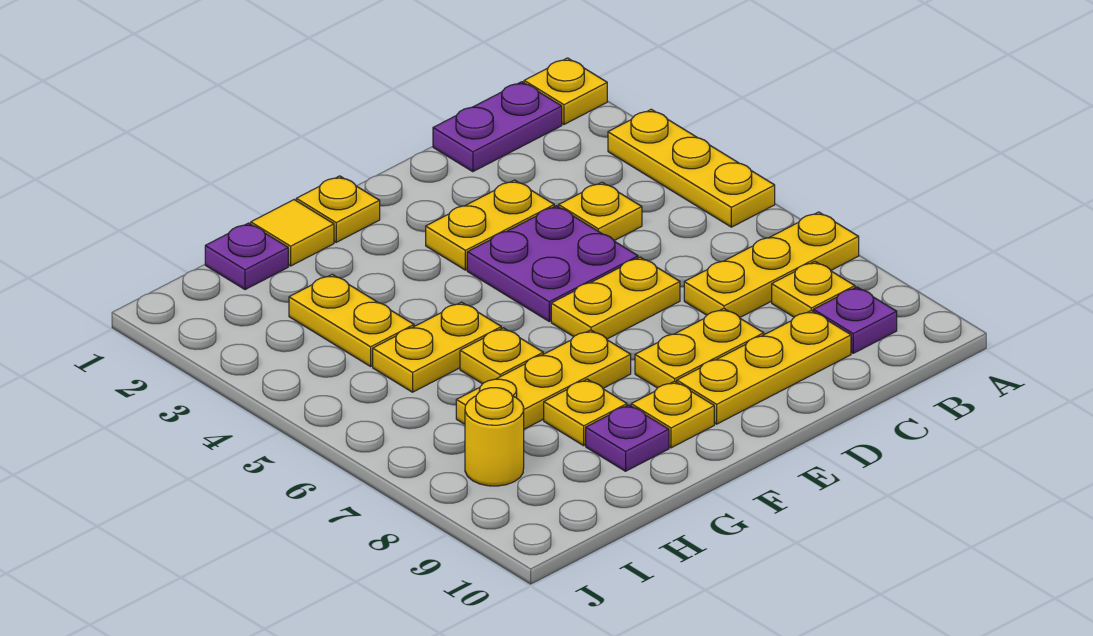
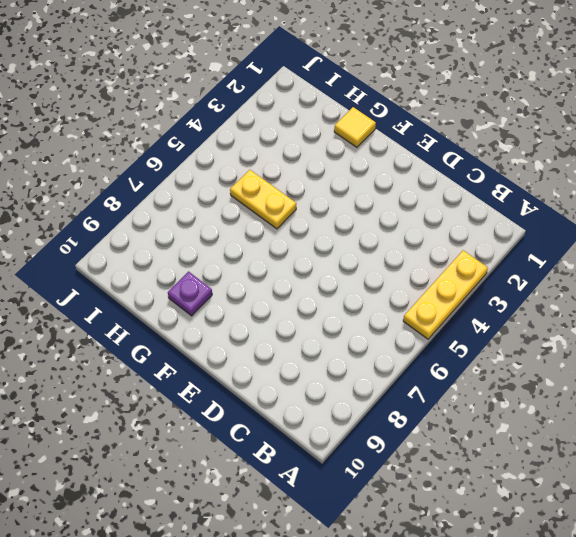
none -> yellow 1x1 plate [524,58,607,124]
none -> yellow 1x3 plate [684,212,859,318]
none -> purple 1x2 plate [433,82,562,172]

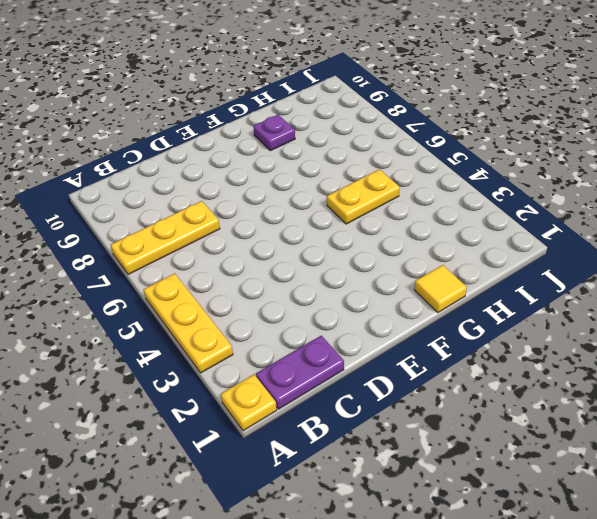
none -> yellow 1x1 plate [772,261,855,317]
none -> purple 1x1 plate [813,287,897,353]
none -> yellow 1x1 plate [559,182,642,241]

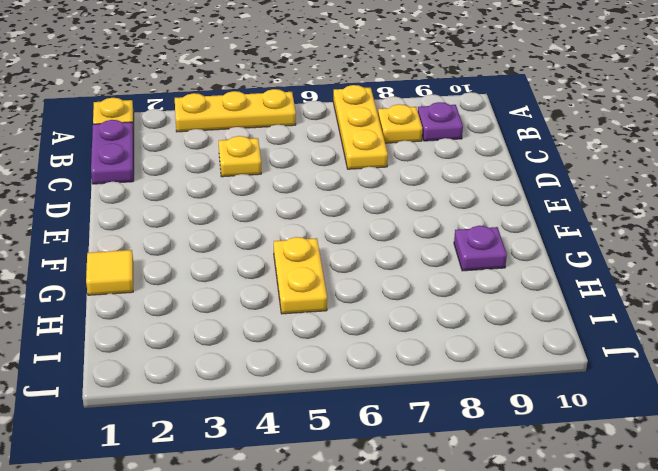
none -> yellow 1x3 plate [677,311,851,424]
none -> yellow 1x2 plate [426,180,554,270]
none -> purple 2x2 plate [467,206,638,321]

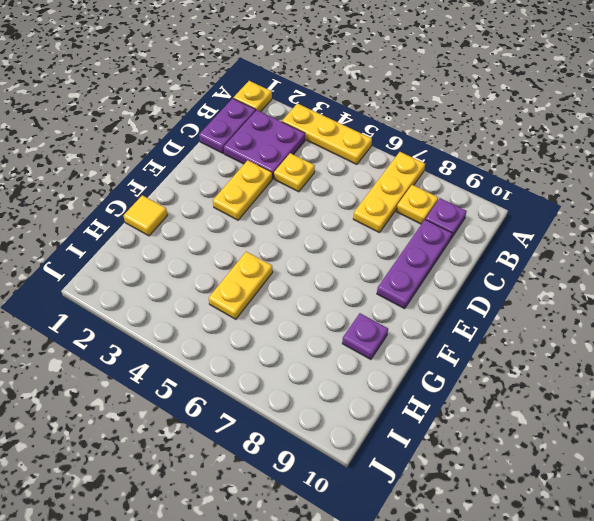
purple 2x2 plate [224,110,305,179] -> purple 2x2 plate moved to [467,206,638,321]
purple 1x3 plate [377,220,452,309] -> yellow 1x3 plate [677,311,851,424]
none -> yellow 1x2 plate [551,257,680,339]
none -> yellow 1x2 plate [635,309,764,388]
none -> yellow 1x1 plate [296,176,380,242]

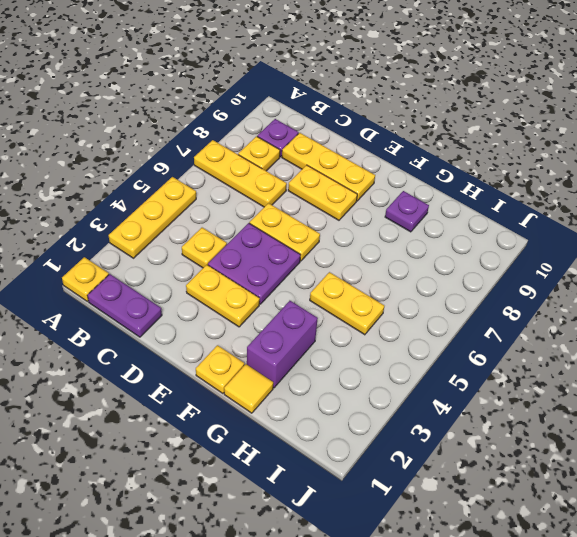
purple 1x2 brick [247,301,318,388] -> none
none -> yellow 1x3 plate [456,330,631,429]
none -> yellow 1x1 plate [631,381,714,448]
none -> yellow 1x1 plate [460,328,543,384]

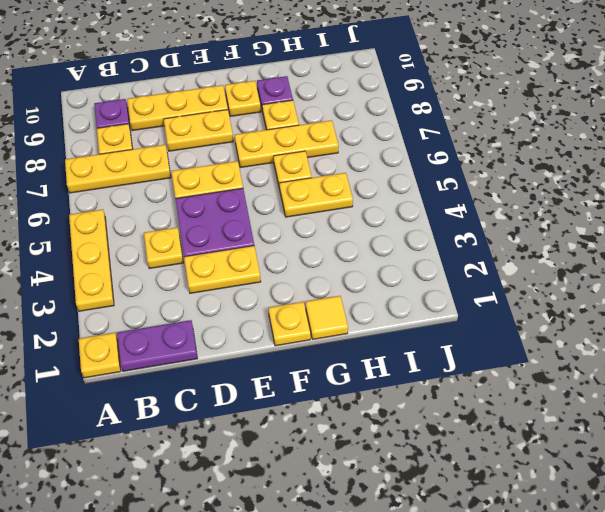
none -> purple 1x1 plate [205,223,288,290]
none -> yellow 1x2 plate [289,274,414,366]
none -> yellow 1x1 round brick [465,388,524,486]

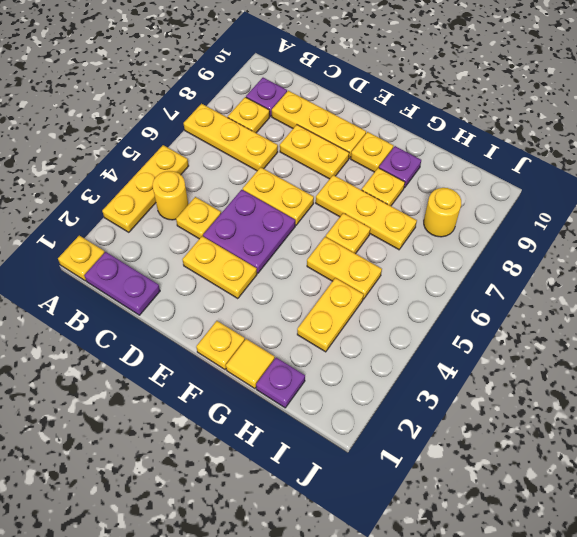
yellow 1x1 round brick [152,171,188,220] -> none

